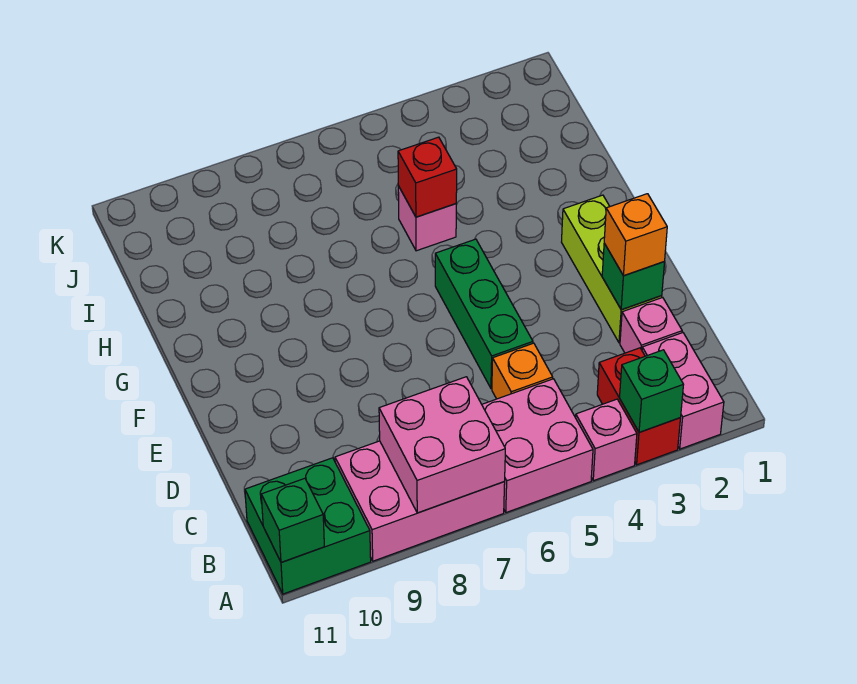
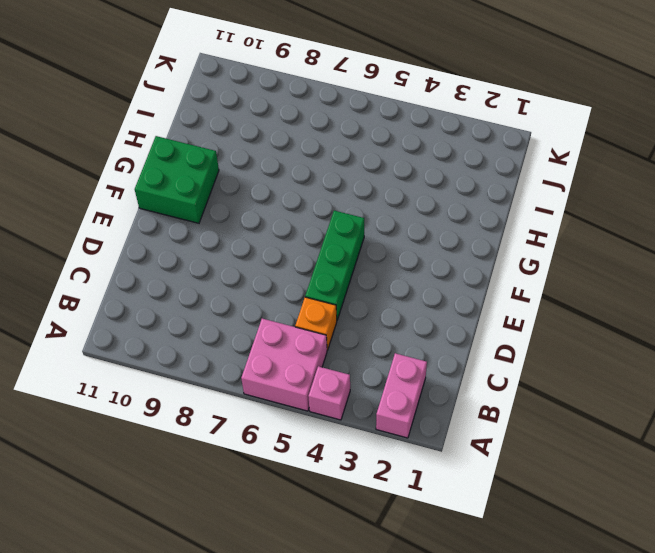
green 2x2 brick [135,136,219,223] -> green 2x2 brick moved to [245,458,371,594]
none -> red 1x2 brick [597,348,680,465]
none -> pink 2x3 brick [335,441,505,561]
none -> pink 1x1 brick [620,297,682,353]

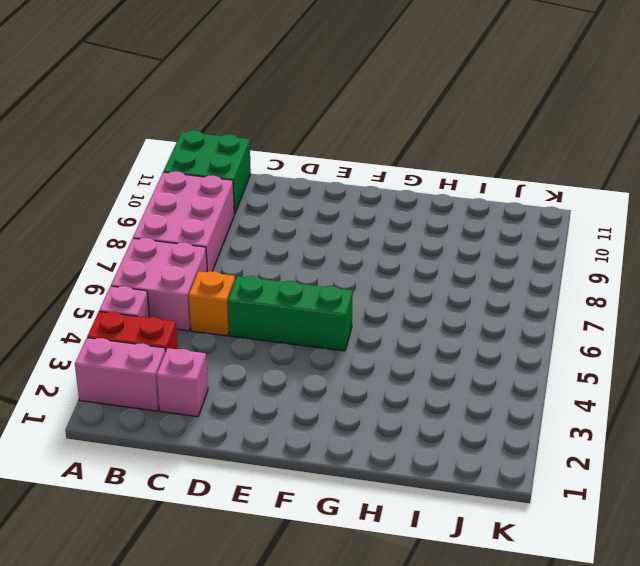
none -> lime 1x3 brick [562,195,662,343]
none -> pink 1x1 brick [398,186,456,251]
none -> green 1x1 brick [620,350,684,432]

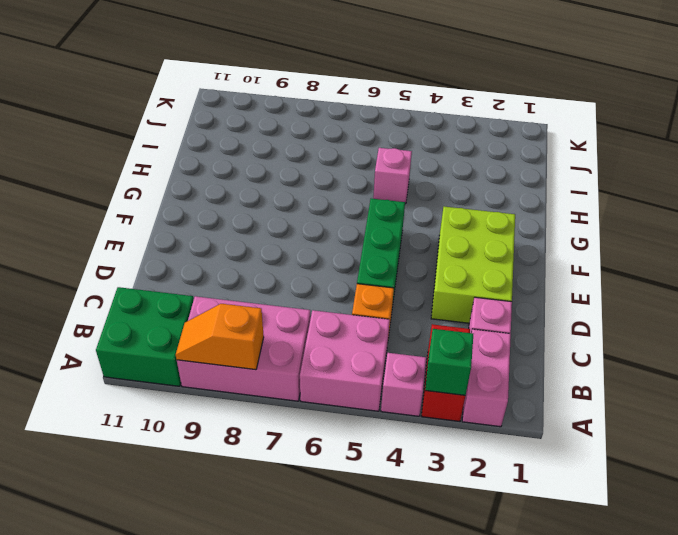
orange 1x2 slope [176,304,264,370] -> pink 2x2 brick [379,377,505,513]
lime 2x3 brick [431,207,515,323] -> lime 1x3 brick [562,195,662,343]
none -> green 1x1 brick [261,478,324,562]
none -> green 1x1 brick [602,243,664,310]
none -> red 1x1 brick [398,137,457,217]

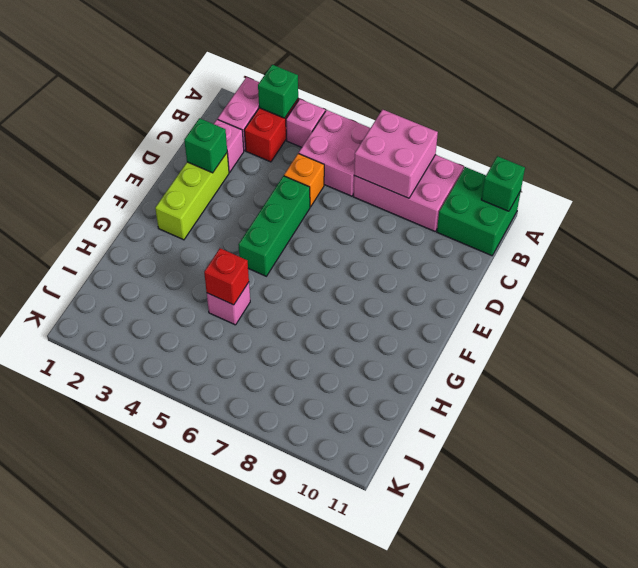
none -> orange 1x1 brick [604,194,667,276]

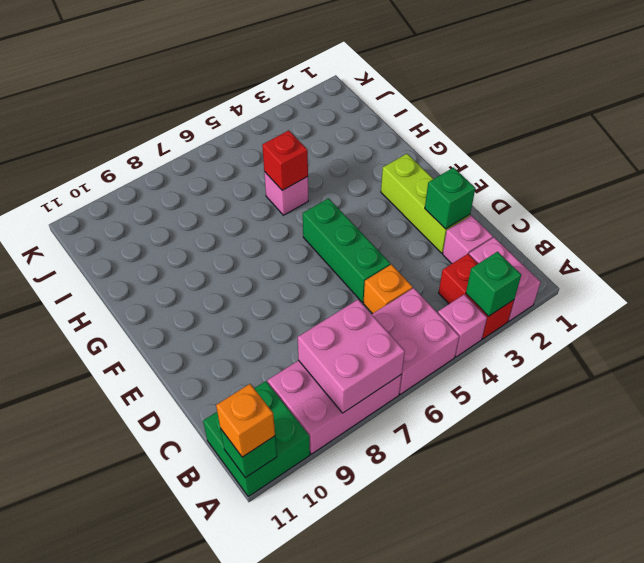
orange 1x1 brick [216,384,275,457] -> orange 1x1 brick moved to [604,194,667,276]

